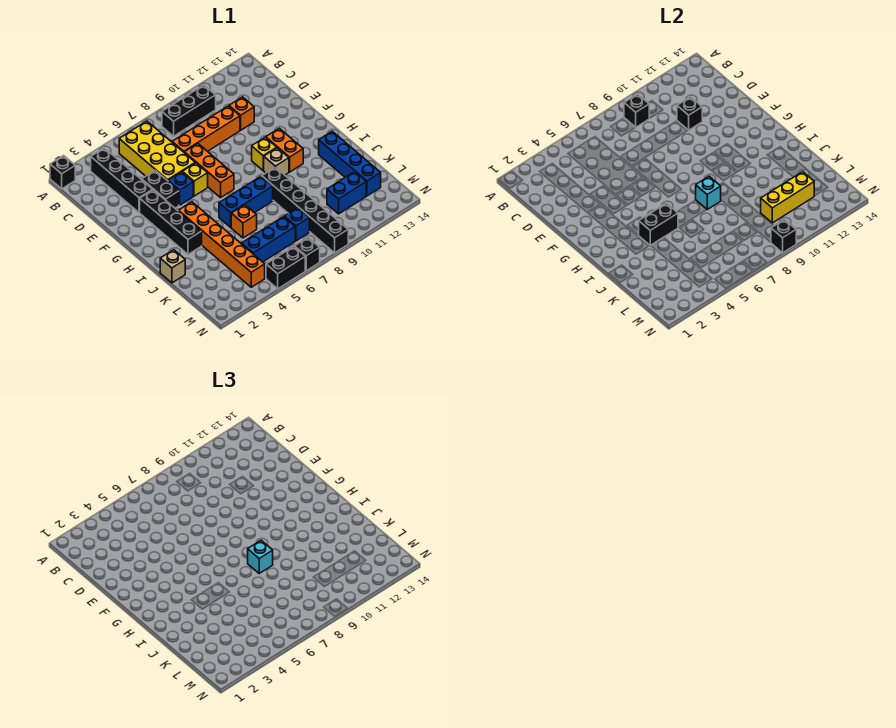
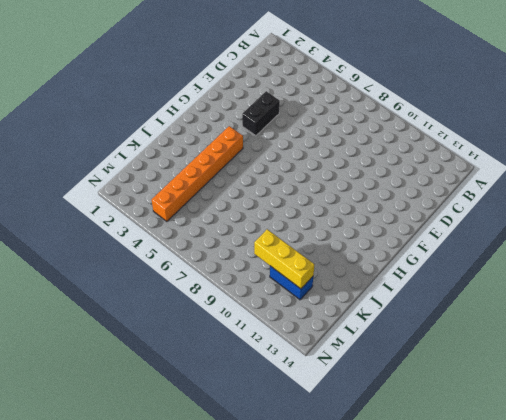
none -> black 1x1 brick [50,156,75,189]
none -> black 1x4 brick [91,148,153,213]
none -> yellow 2x4 brick [119,121,195,181]
none -> black 1x3 brick [162,85,216,136]

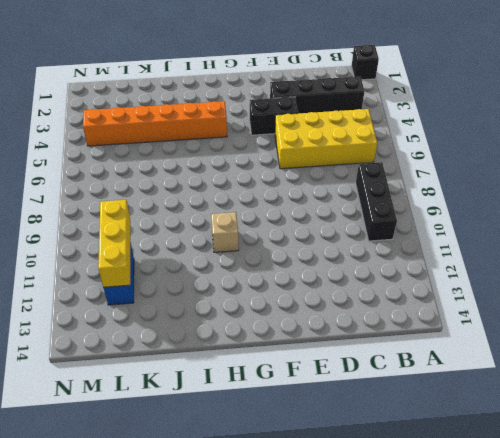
none -> orange 1x4 brick [172,106,240,152]
none -> orange 1x1 brick [229,97,254,130]
none -> orange 1x3 brick [184,144,234,198]
none -> black 1x4 brick [140,190,202,254]

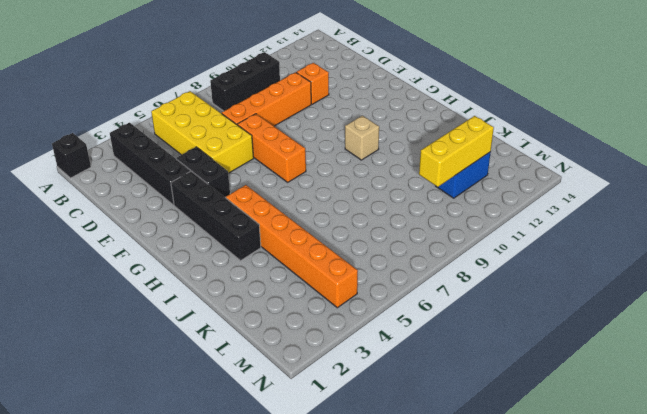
none -> blue 1x1 brick [168,172,193,205]
none -> yellow 1x1 brick [183,163,208,196]
none -> yellow 1x1 brick [252,138,277,170]
none -> orange 1x2 brick [266,128,303,172]

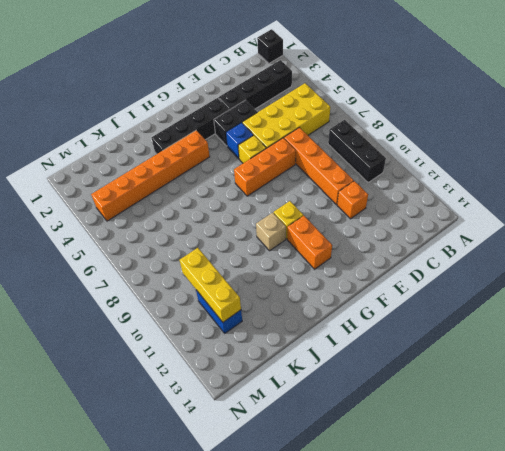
orange 1x2 brick [287,216,332,269] -> orange 1x2 brick turned to [266,128,303,172]
none -> blue 1x3 brick [219,176,273,227]
none -> black 1x6 brick [262,167,348,253]
none -> blue 1x4 brick [319,131,381,196]
none -> tan 1x1 brick [160,250,185,283]

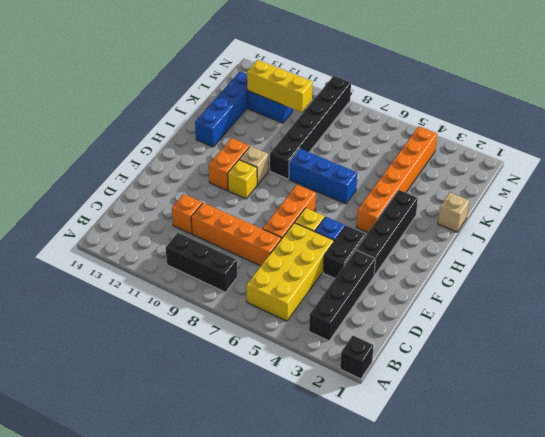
none -> orange 1x1 brick [231,205,257,238]
none -> blue 1x3 brick [242,217,295,262]
none -> blue 1x1 brick [284,208,309,241]
none -> black 1x2 brick [266,247,305,289]

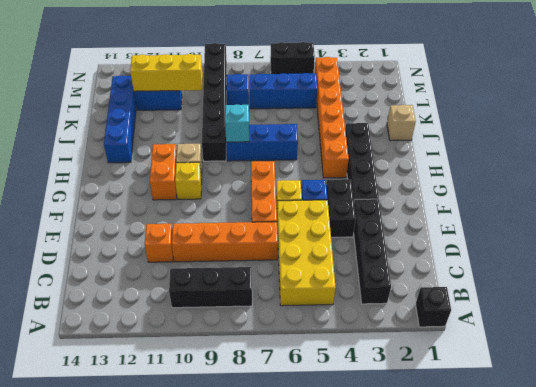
none -> orange 1x1 brick [231,205,257,238]
none -> black 1x1 brick [295,238,320,271]
none -> black 1x1 brick [624,94,649,127]
none -> black 1x1 brick [677,97,702,130]

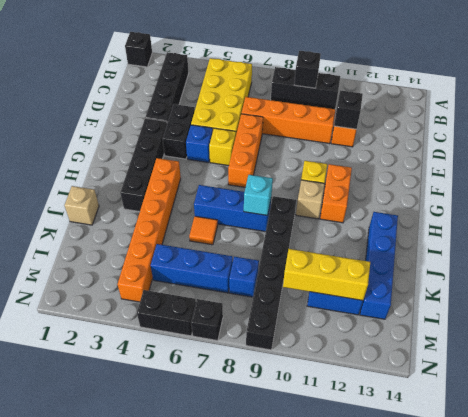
orange 1x1 tile [189,216,218,245] -> orange 1x1 brick [231,205,257,238]
none -> black 1x2 brick [639,203,678,246]
none -> black 1x1 brick [771,220,796,253]
none -> cyan 1x1 brick [248,540,273,573]

